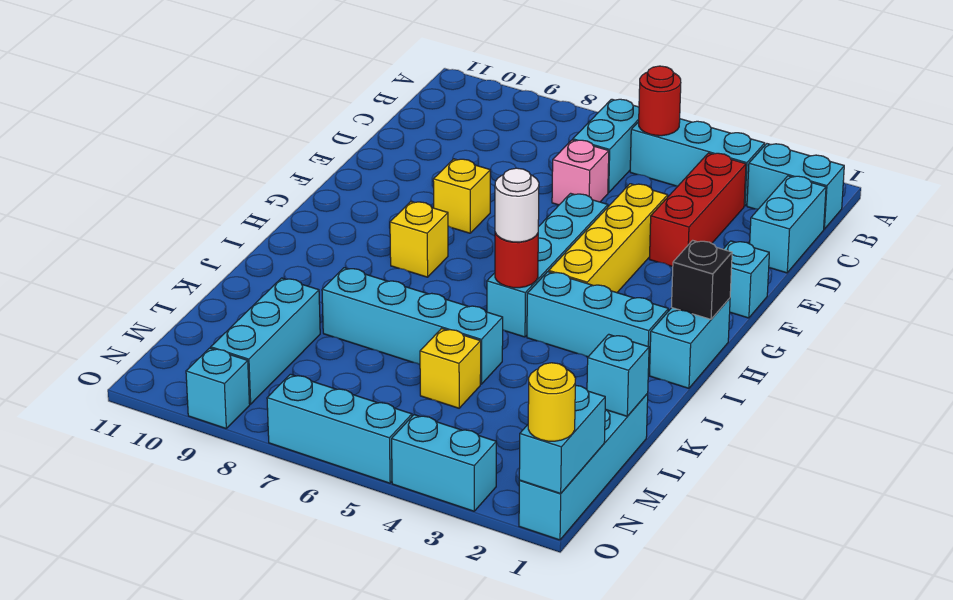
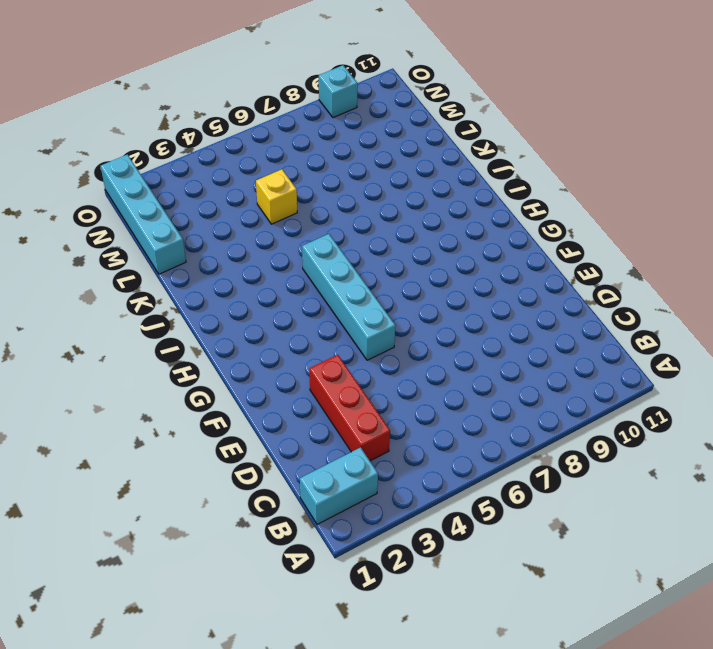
none -> cyan 1x3 brick [630,119,765,206]
none -> cyan 1x2 brick [573,99,639,193]
none -> cyan 1x2 brick [750,176,826,273]

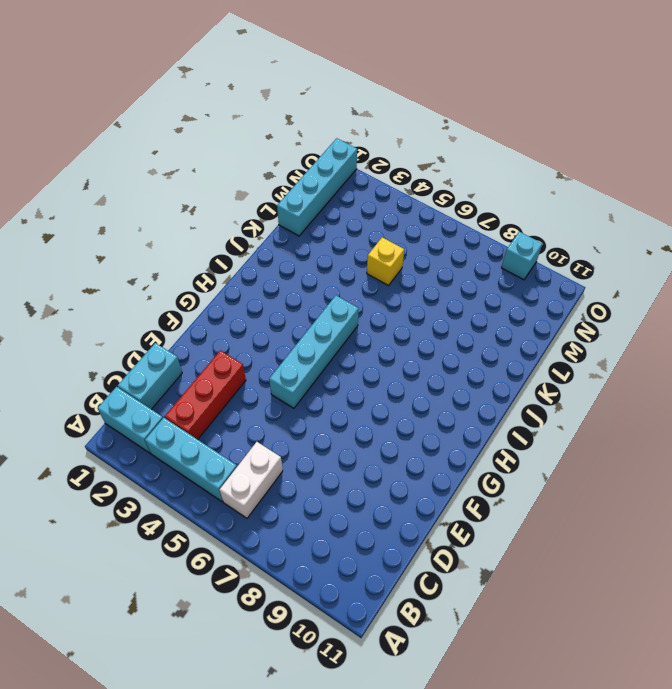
white 1x2 brick [219,442,283,518] -> cyan 1x2 brick [573,99,639,193]
none -> pink 1x1 brick [552,140,609,205]
none -> yellow 1x4 brick [549,184,668,293]
none -> cyan 1x1 brick [723,241,769,318]

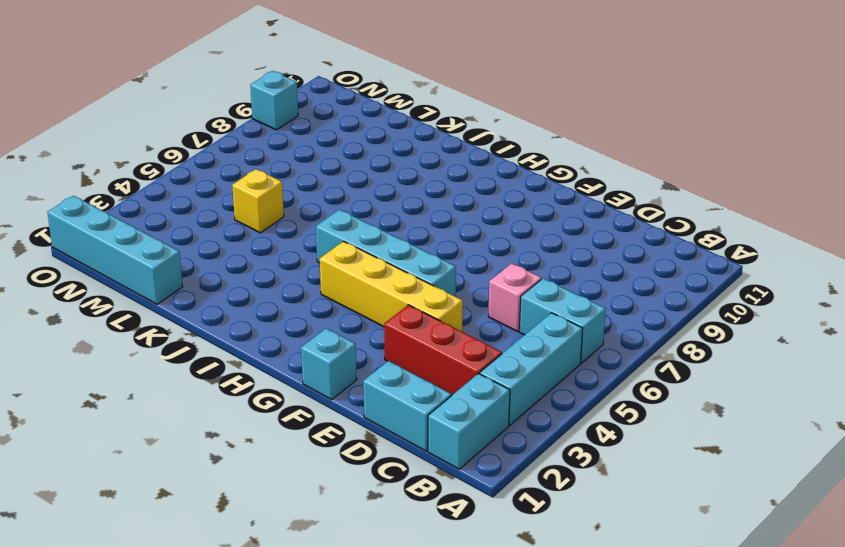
none -> yellow 1x1 brick [433,159,490,233]
none -> cyan 1x2 brick [649,298,730,388]
none -> yellow 1x1 brick [390,201,448,277]

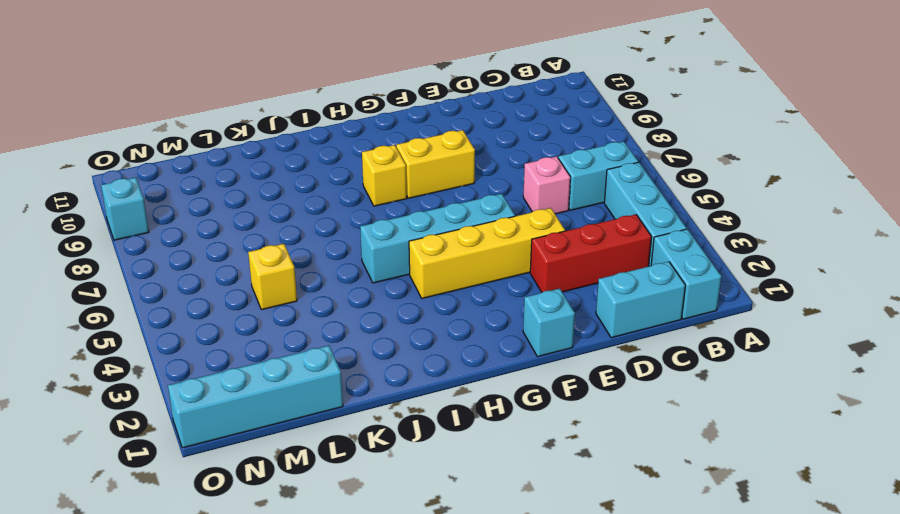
yellow 1x2 brick [396,130,475,198] -> yellow 1x1 brick [433,159,490,233]
none -> cyan 1x2 brick [649,298,730,388]
none -> cyan 1x3 brick [527,272,668,374]
none -> cyan 1x4 brick [322,268,503,384]

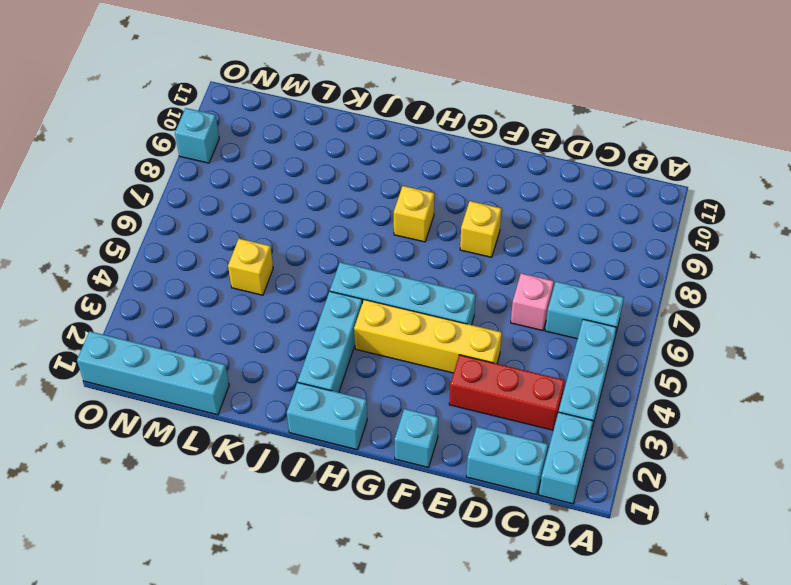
none -> cyan 1x4 brick [322,268,503,384]
none -> cyan 1x3 brick [211,278,320,404]
none -> cyan 1x2 brick [392,415,496,511]

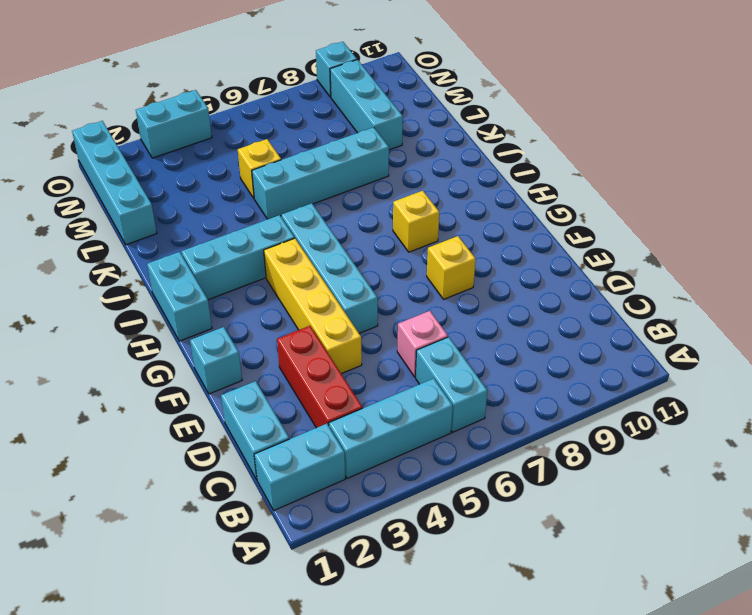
none -> cyan 1x3 brick [267,374,412,483]
none -> red 1x1 round brick [639,66,681,136]
none -> black 1x1 brick [672,240,732,319]

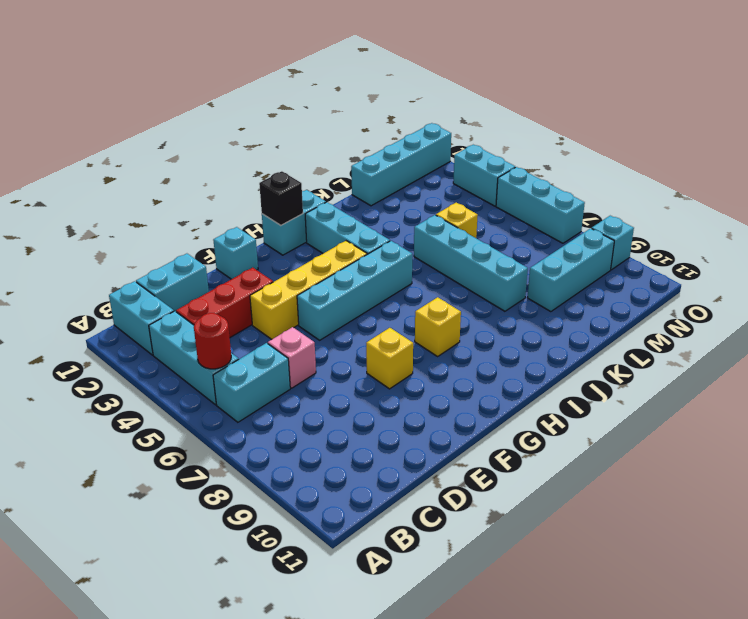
none -> red 1x1 round brick [495,233,538,288]
none -> cyan 1x1 brick [587,334,649,416]
none -> cyan 1x2 brick [519,385,605,494]

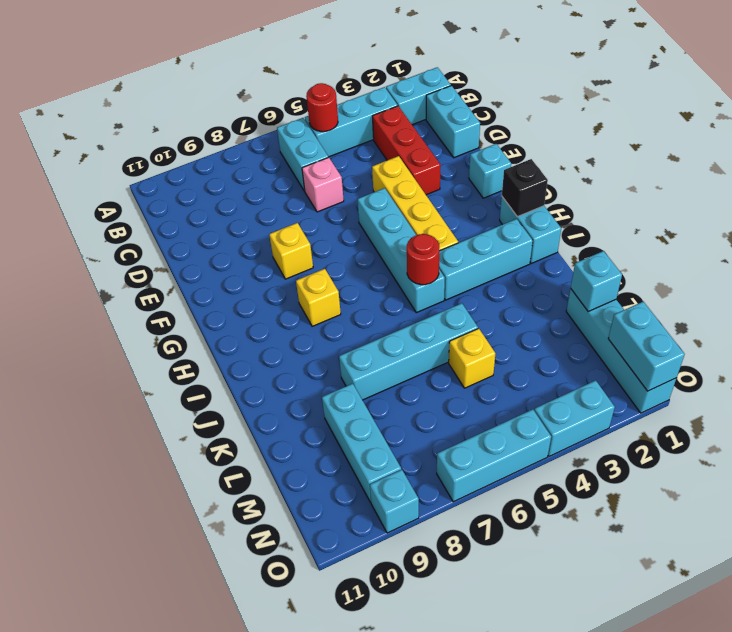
none -> white 1x1 round brick [495,168,539,242]
none -> yellow 1x1 round brick [528,363,576,441]

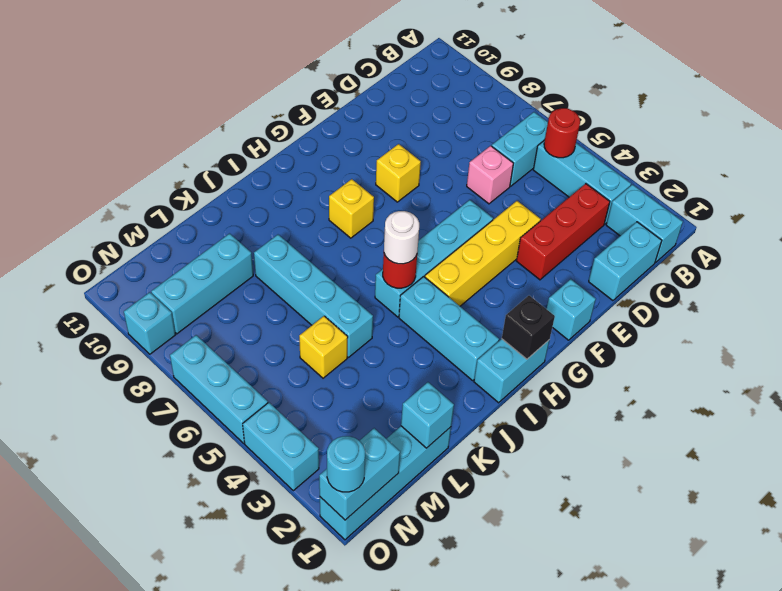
cyan 1x1 round brick [327,436,365,492] -> yellow 1x1 round brick [528,363,576,441]

